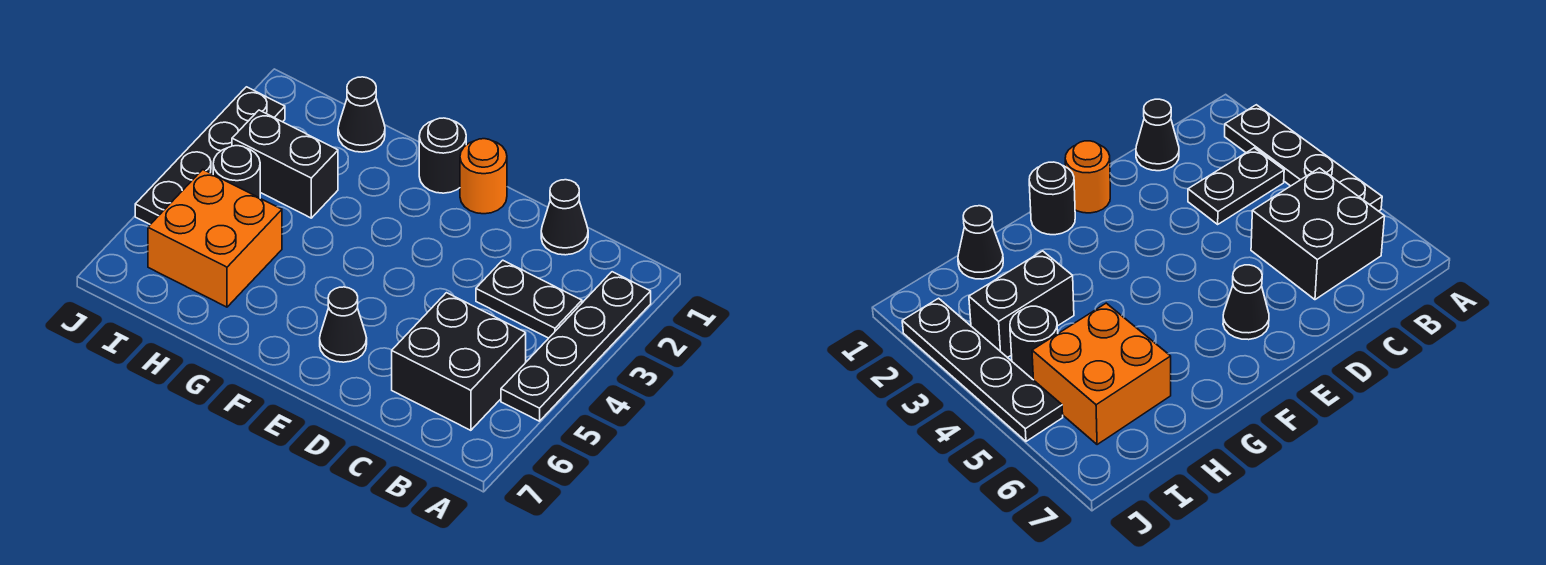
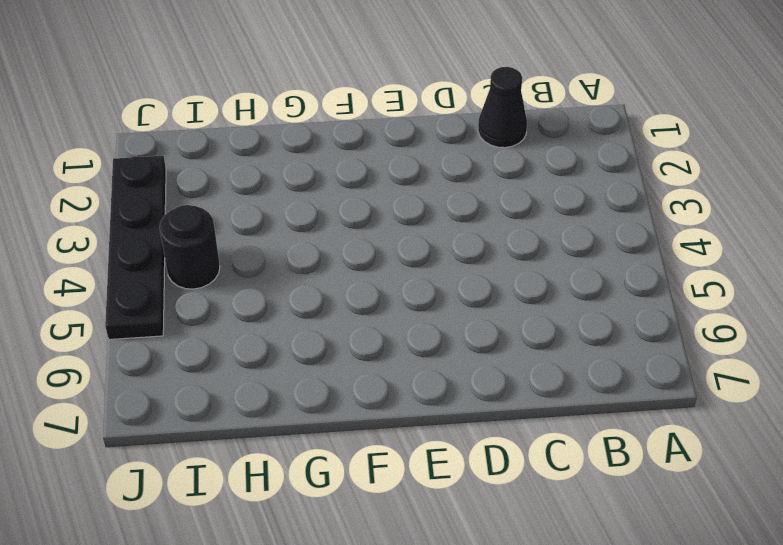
none -> black 1x4 plate [501,272,651,421]
none -> black 1x2 plate [476,260,582,338]
none -> black 2x2 brick [392,293,526,430]

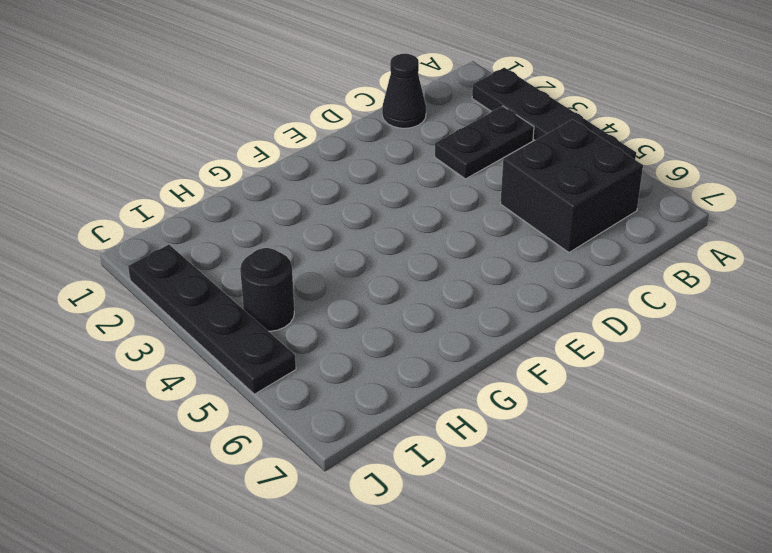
none -> orange 1x1 round brick [460,139,507,214]
none -> black 1x1 cone [320,287,367,362]
none -> black 1x1 round brick [419,118,466,193]

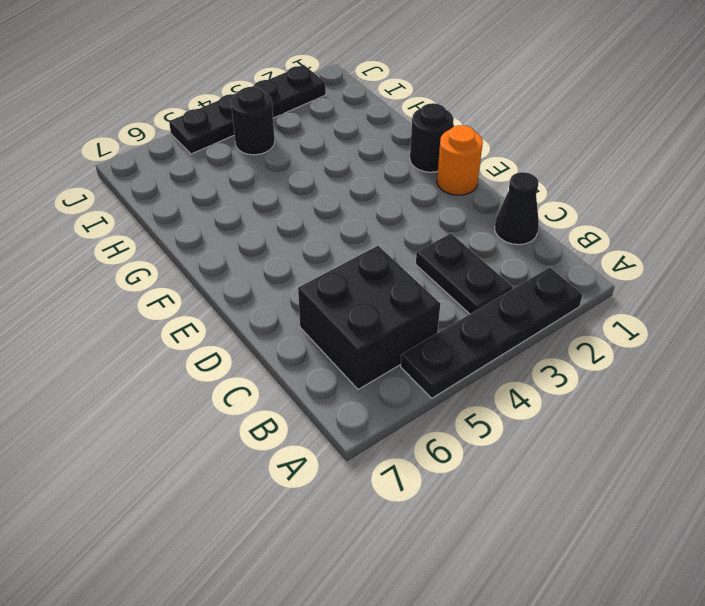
none -> black 1x1 cone [320,287,367,362]
none -> black 1x1 cone [338,77,385,152]
none -> black 1x2 brick [232,110,338,218]

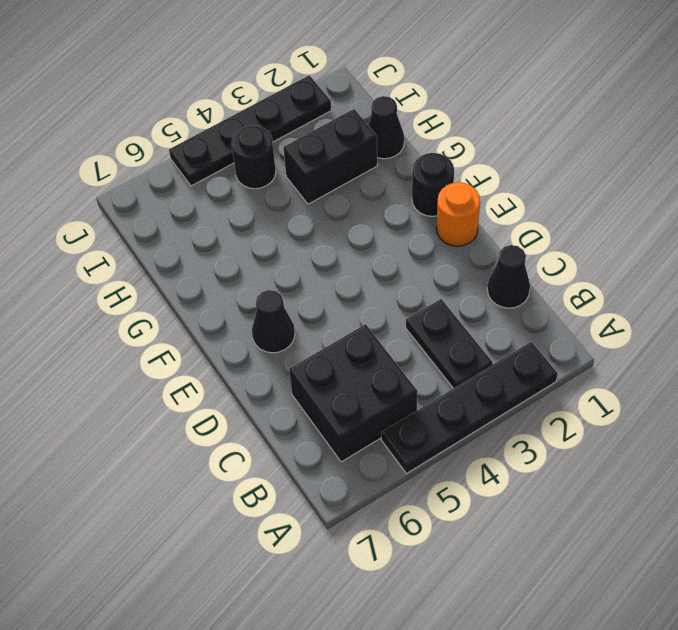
black 1x2 brick [283,109,377,204] -> black 1x2 brick turned to [232,110,338,218]
none -> orange 2x2 brick [148,170,282,307]

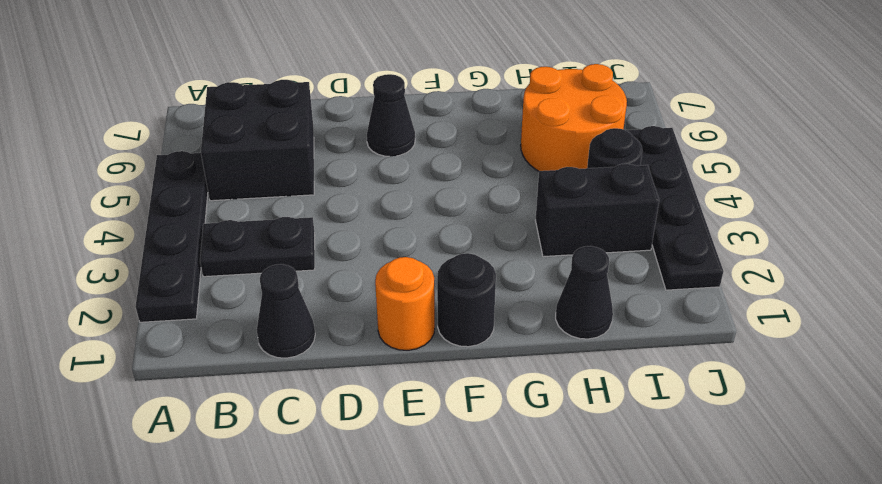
orange 2x2 round brick [521,64,627,171] -> orange 2x2 brick [148,170,282,307]

